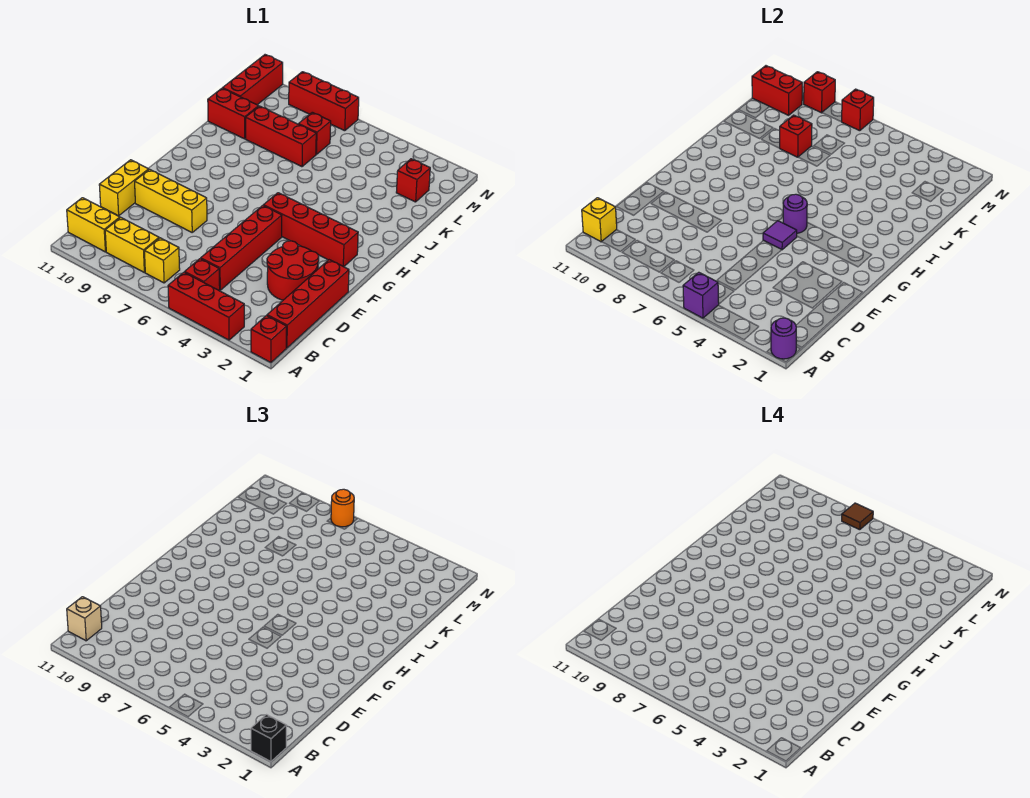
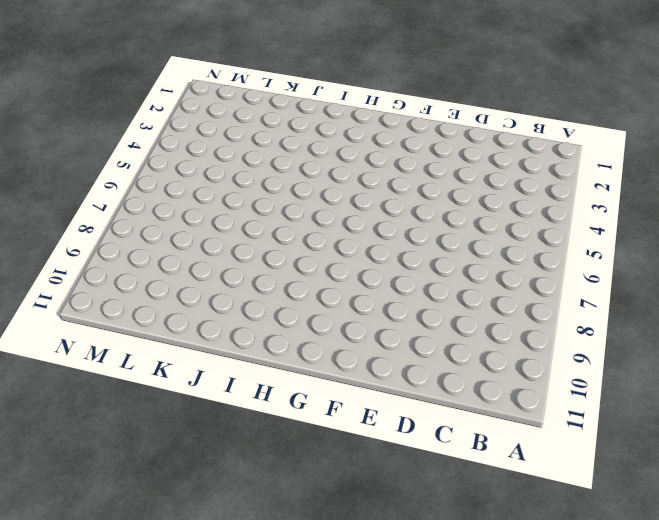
none -> red 1x1 brick [251,316,287,362]
none -> red 1x3 brick [168,272,244,340]
none -> red 1x4 brick [267,260,349,348]
none -> red 1x1 brick [185,259,220,291]

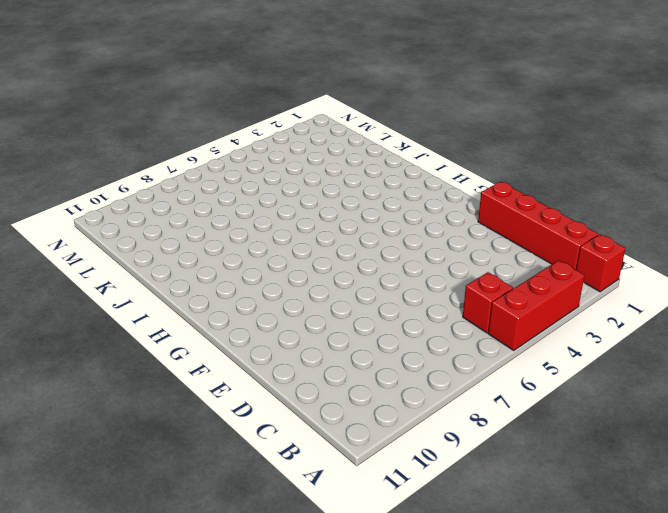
none -> yellow 1x1 brick [145,238,180,283]
none -> yellow 1x2 brick [105,218,159,272]
none -> yellow 1x2 brick [67,198,120,252]
none -> red 1x4 brick [201,206,282,290]

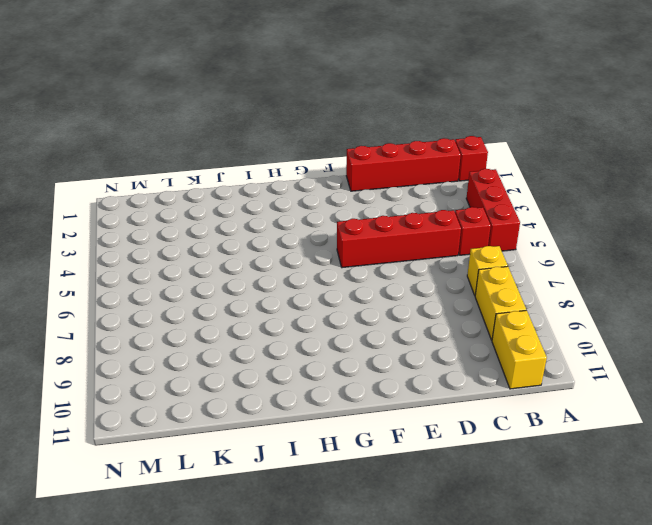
none -> red 2x2 round brick [267,241,319,300]
none -> yellow 1x2 brick [99,160,149,216]
none -> yellow 1x3 brick [135,169,207,232]
none -> red 1x4 brick [263,193,358,267]

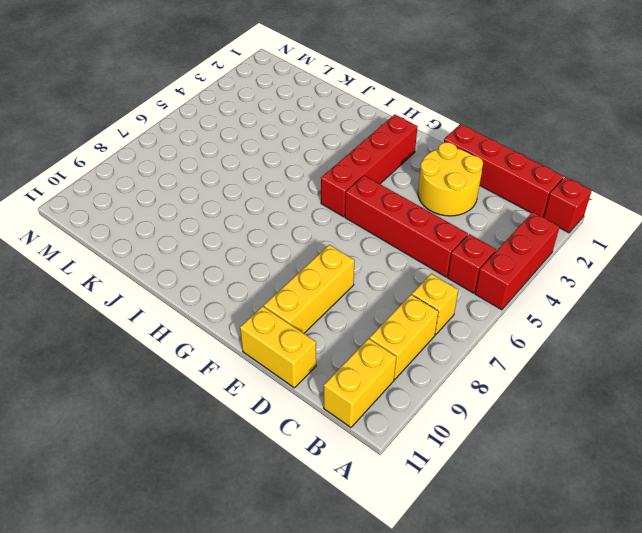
yellow 2x2 round brick [418,142,483,216] -> red 2x2 round brick [267,241,319,300]
none -> red 1x3 brick [246,106,316,167]
none -> red 1x2 brick [208,88,259,139]
none -> red 1x1 brick [396,159,430,202]
none -> red 1x1 brick [299,112,331,155]

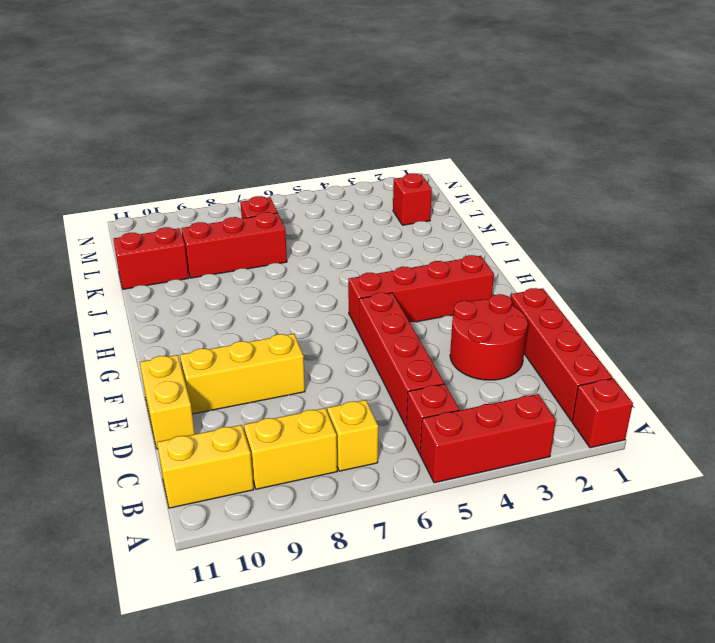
none -> red 1x3 brick [223,55,283,105]
none -> red 1x3 brick [289,72,359,131]
none -> purple 1x1 round brick [771,318,796,359]
none -> purple 1x1 brick [683,272,719,318]

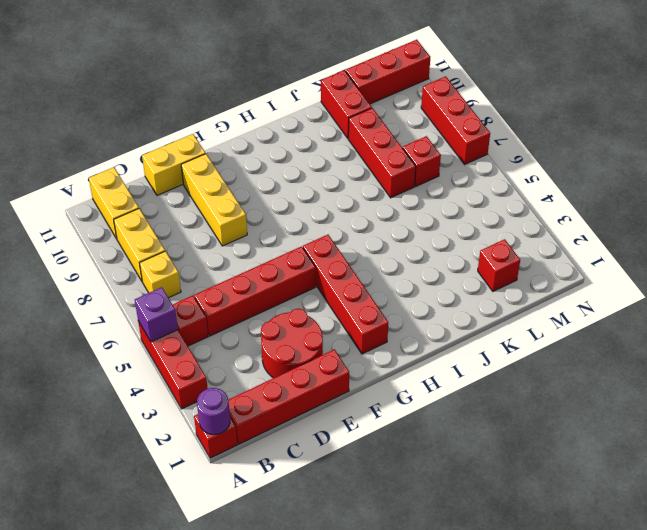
none -> yellow 1x1 brick [582,198,617,242]
none -> purple 1x1 tile [763,221,797,250]
none -> purple 1x1 round brick [783,194,807,233]
none -> red 1x1 brick [780,115,812,157]

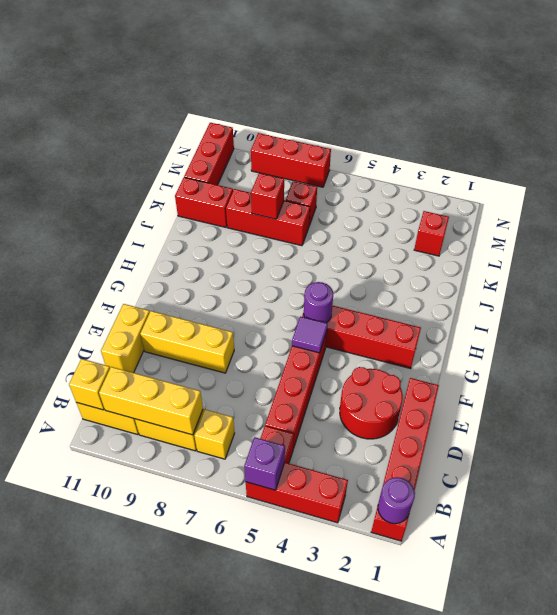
yellow 1x3 brick [99,367,203,435] -> none
none -> red 1x2 brick [752,66,802,115]
none -> red 1x1 brick [842,89,874,131]
none -> red 1x1 brick [804,72,835,113]
none -> black 1x1 brick [251,715,287,761]

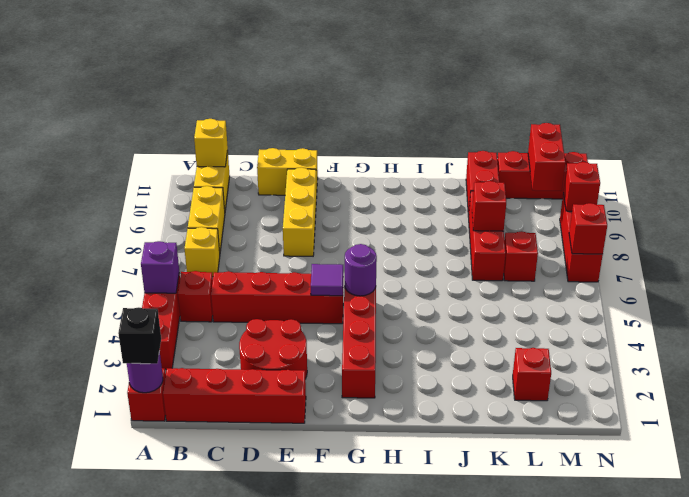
none -> tan 1x1 brick [67,597,102,641]
none -> orange 1x1 round brick [331,489,354,527]
none -> brown 1x1 tile [842,503,873,530]

